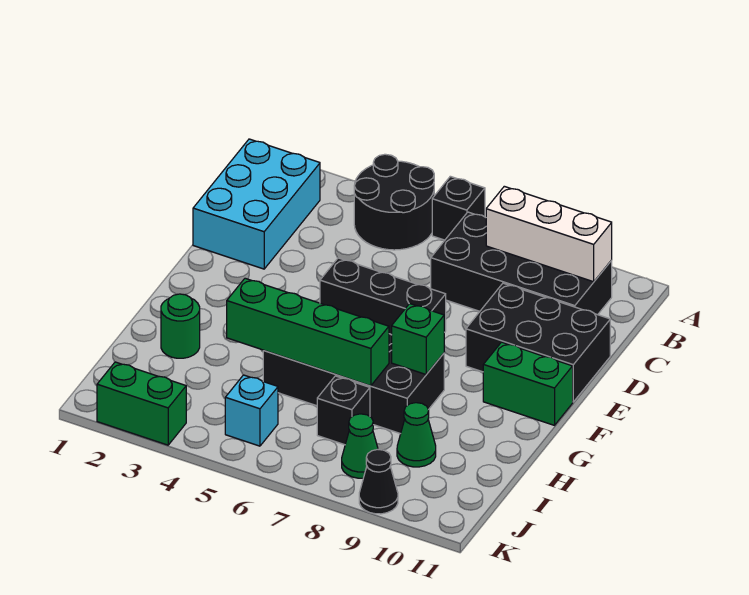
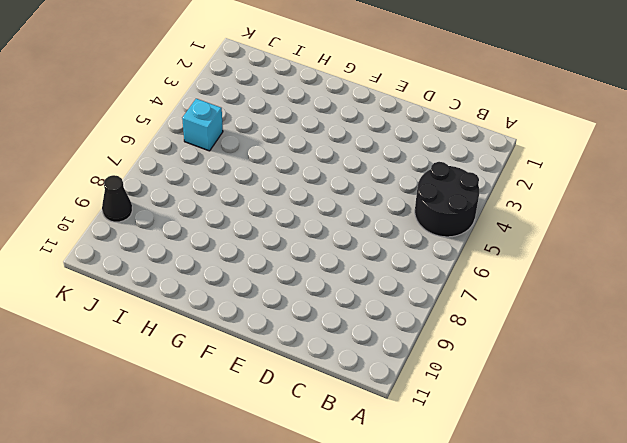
none -> black 1x1 brick [432,176,485,240]
none -> cyan 2x3 brick [193,139,320,269]
none -> black 2x4 brick [431,212,612,315]

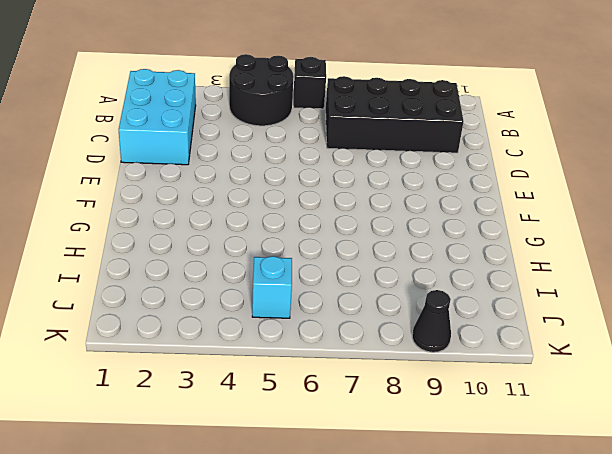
none -> black 2x3 brick [466,283,610,402]
none -> black 1x3 brick [320,258,446,335]
none -> green 1x2 brick [483,342,573,425]

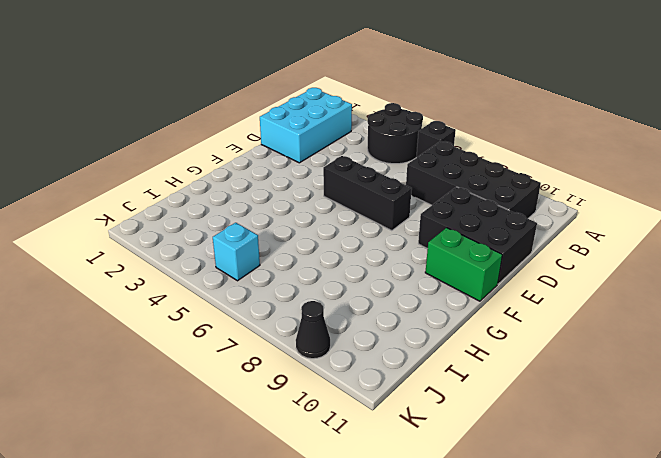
none -> black 2x4 brick [263,334,444,434]
none -> green 1x1 round brick [161,294,200,358]
none -> black 1x1 brick [317,376,370,445]

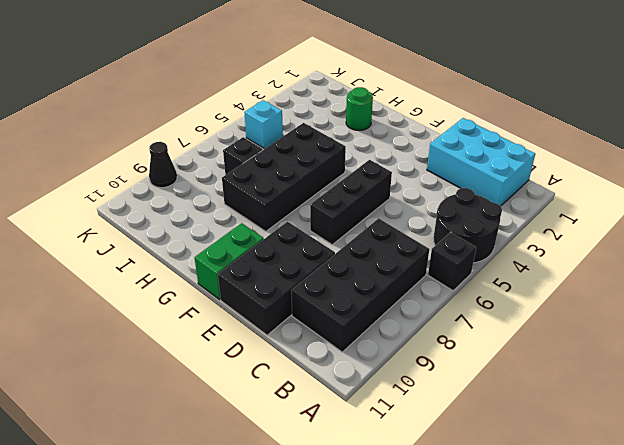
none -> green 1x1 cone [397,403,436,467]
none -> green 1x1 cone [342,414,378,478]
none -> green 1x2 brick [97,362,186,445]

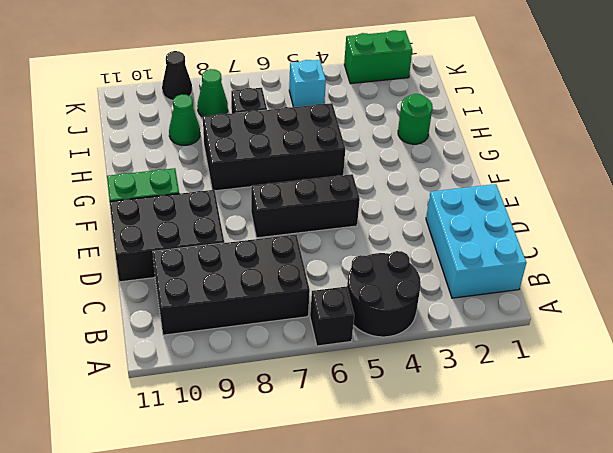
none -> white 1x3 brick [486,186,612,282]
none -> green 1x1 brick [392,304,444,374]
none -> green 1x4 brick [227,278,389,386]

